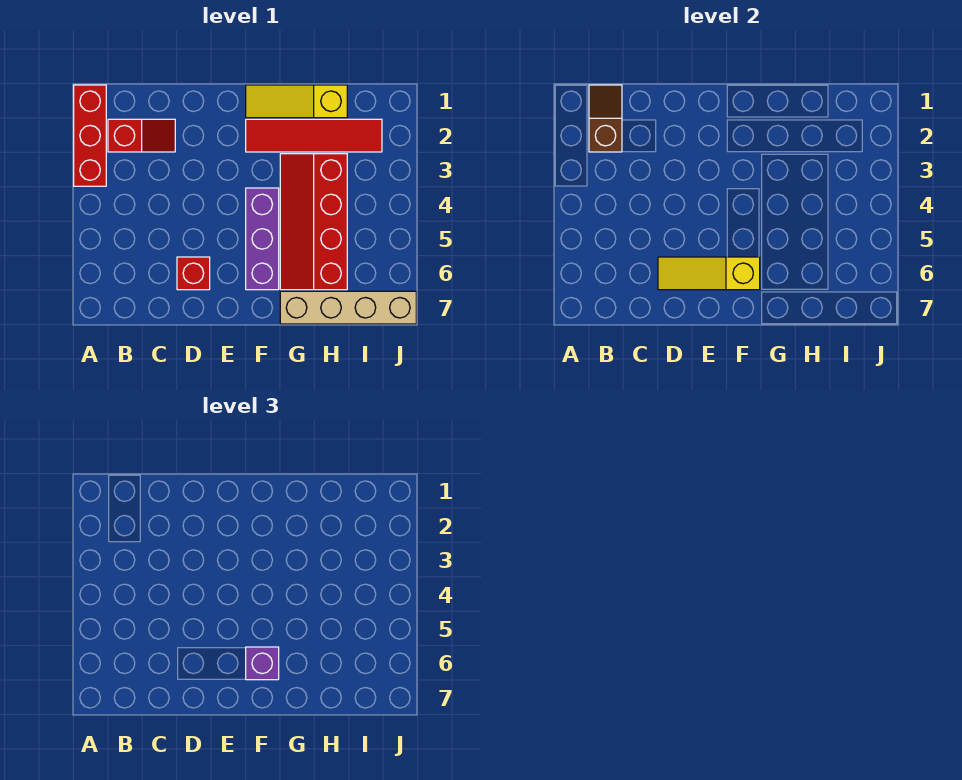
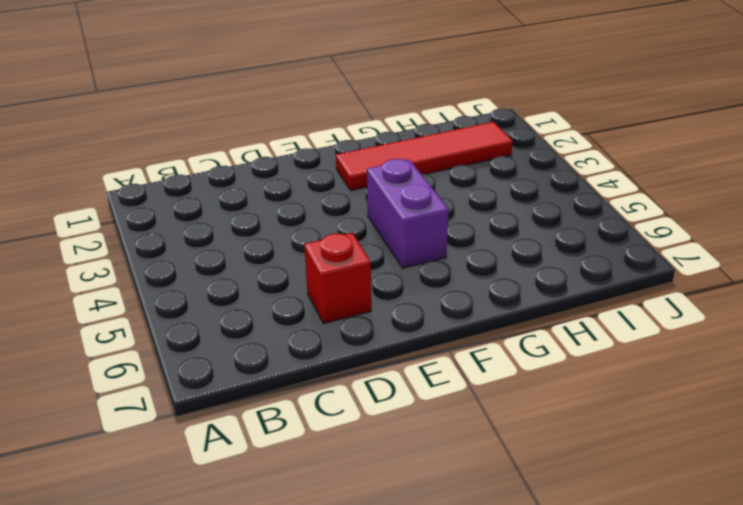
purple 1x2 brick [367,159,449,268] -> purple 1x3 brick [246,188,279,290]
none -> red 1x3 brick [74,85,106,186]
none -> red 1x2 slope [108,119,175,152]

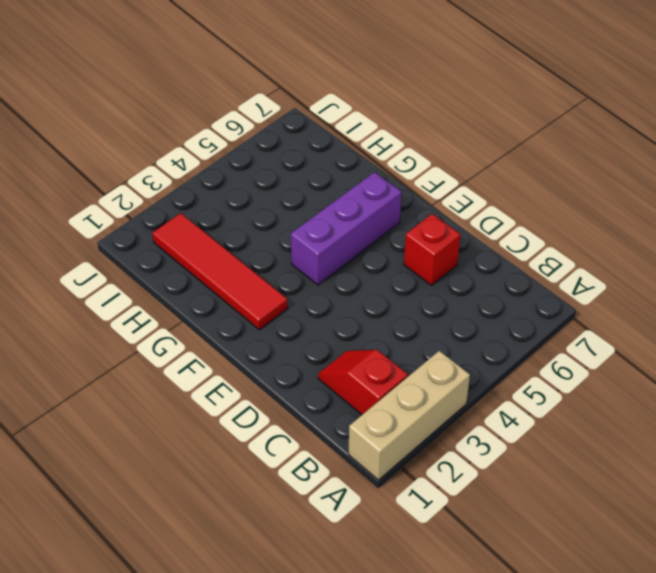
tan 1x3 brick [349,351,470,480] -> red 1x3 brick [74,85,106,186]
none -> yellow 1x3 slope [246,85,347,118]
none -> red 2x4 slope [280,154,347,290]

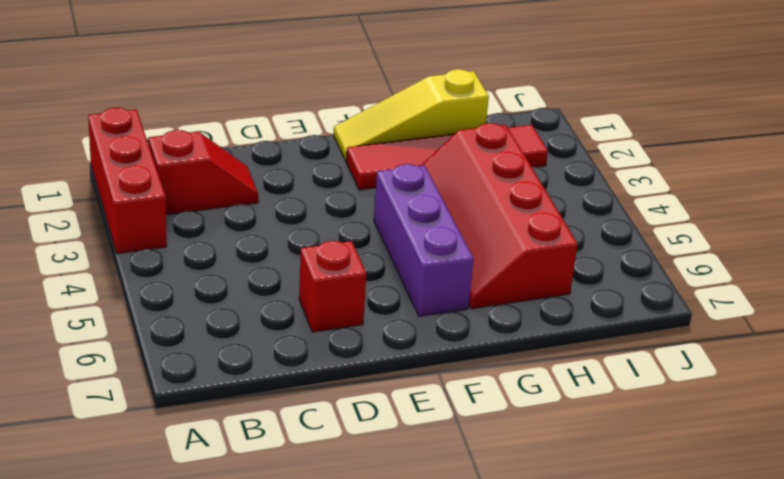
none -> tan 1x4 brick [280,291,416,324]
none -> brown 1x2 slope [589,85,622,152]

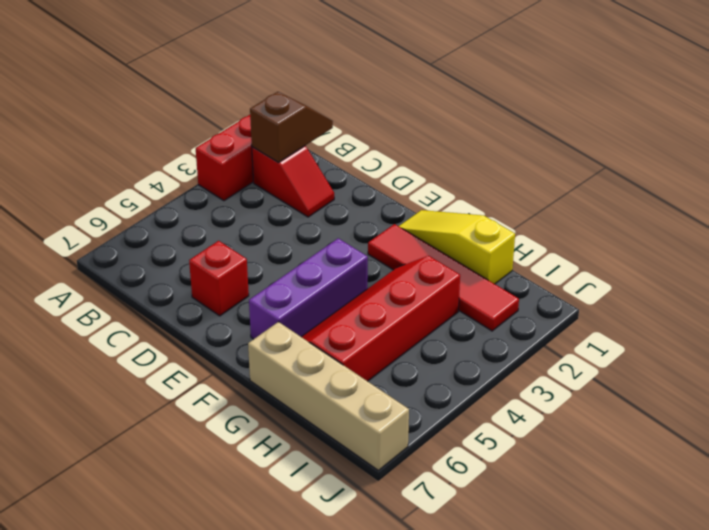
none -> yellow 1x3 slope [658,257,760,290]
none -> purple 1x1 brick [246,647,279,680]

